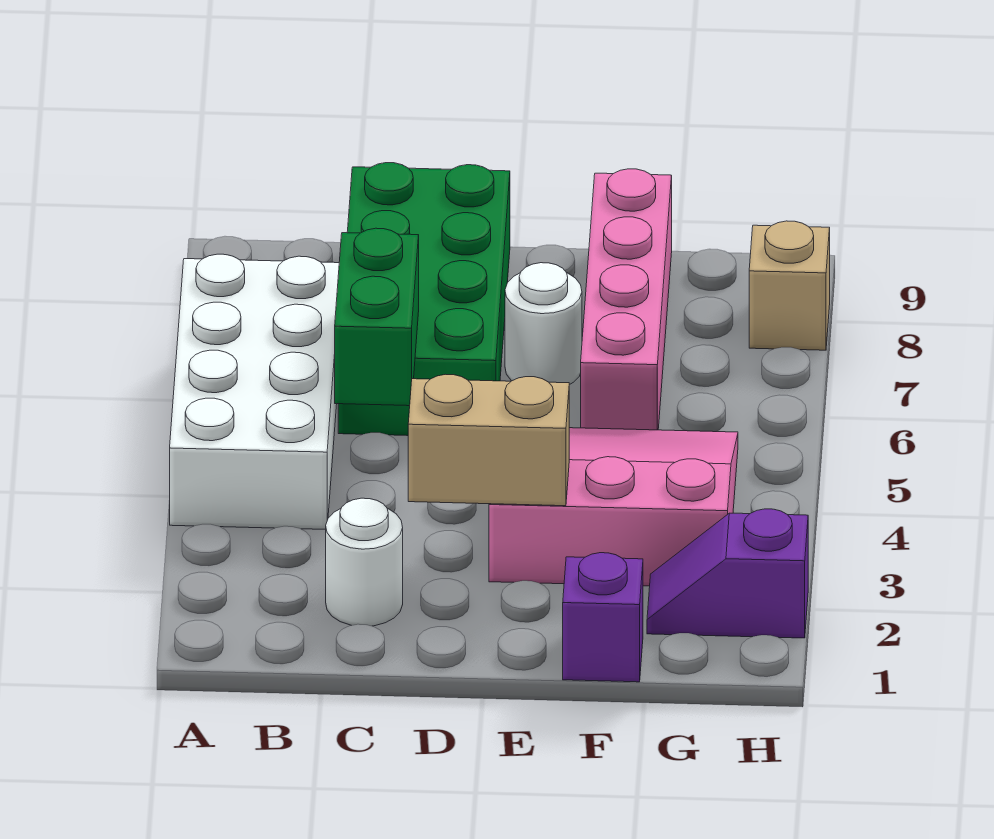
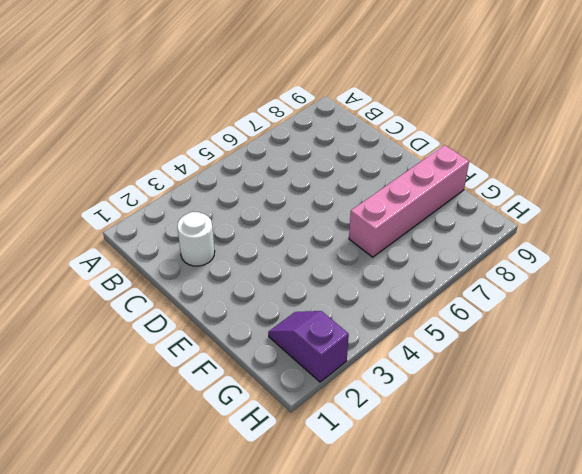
none -> white 2x4 brick [170,254,339,530]
none -> green 2x4 brick [338,163,510,436]

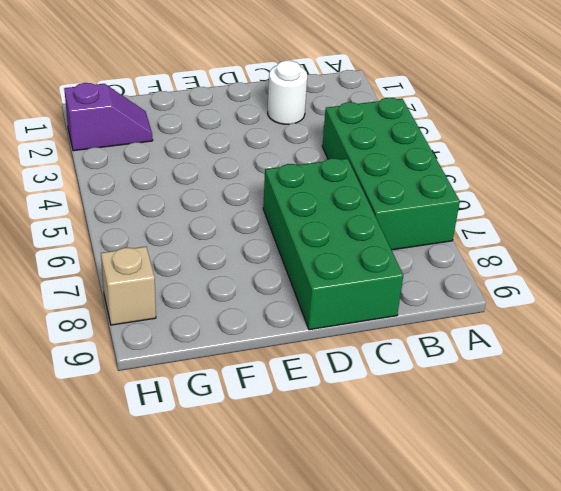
green 2x4 brick [322,98,460,250] -> white 2x4 brick [170,254,339,530]
none -> pink 3x3 slope [489,428,738,586]
none -> white 1x1 round brick [505,263,582,385]

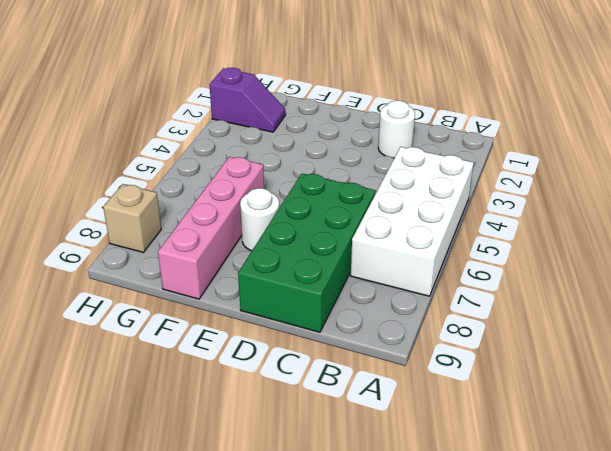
none -> pink 3x3 slope [489,428,738,586]
none -> purple 1x1 brick [563,553,643,682]

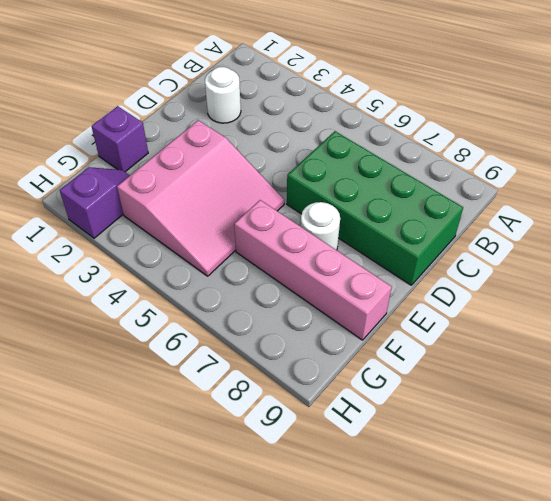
none -> white 2x4 brick [170,254,339,530]
none -> tan 1x1 brick [749,221,830,350]

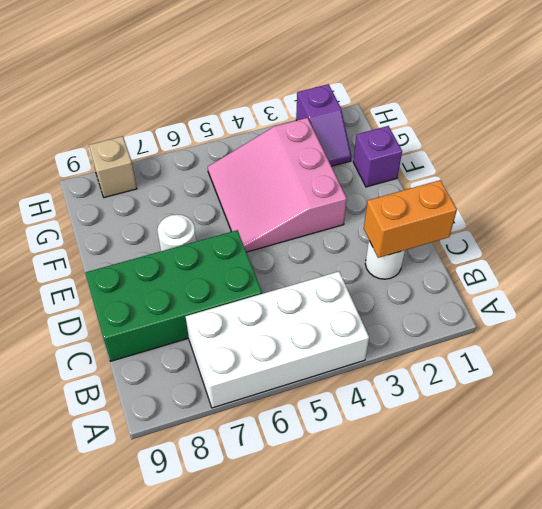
orange 1x2 brick [364,180,457,258] -> none
none -> pink 1x4 brick [581,169,672,430]
none -> green 1x2 brick [335,228,419,406]

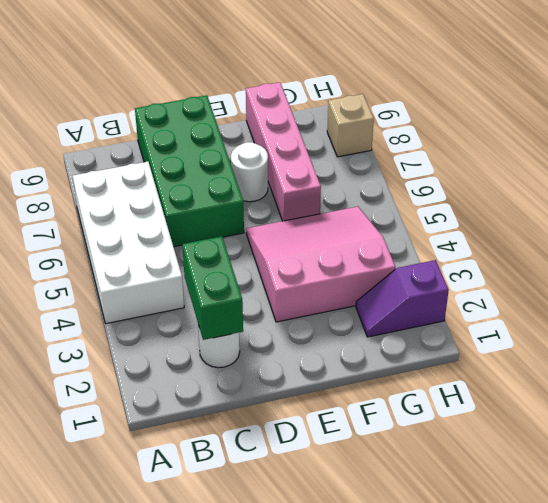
green 1x2 brick [182,236,243,340] -> green 1x2 brick moved to [335,228,419,406]
none -> purple 1x1 brick [563,553,643,682]
none -> tan 1x2 brick [408,374,569,506]

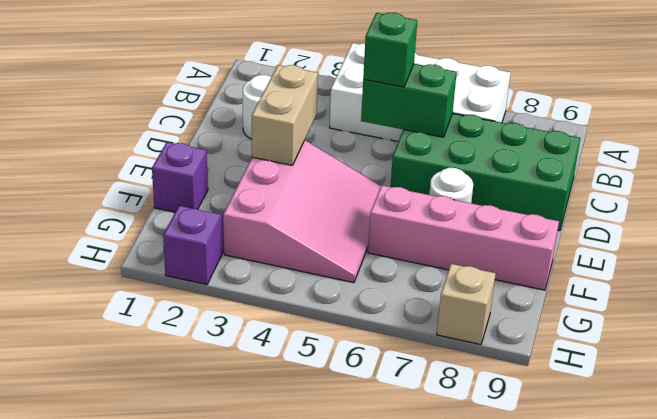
green 1x1 brick [363,13,417,87] -> none

